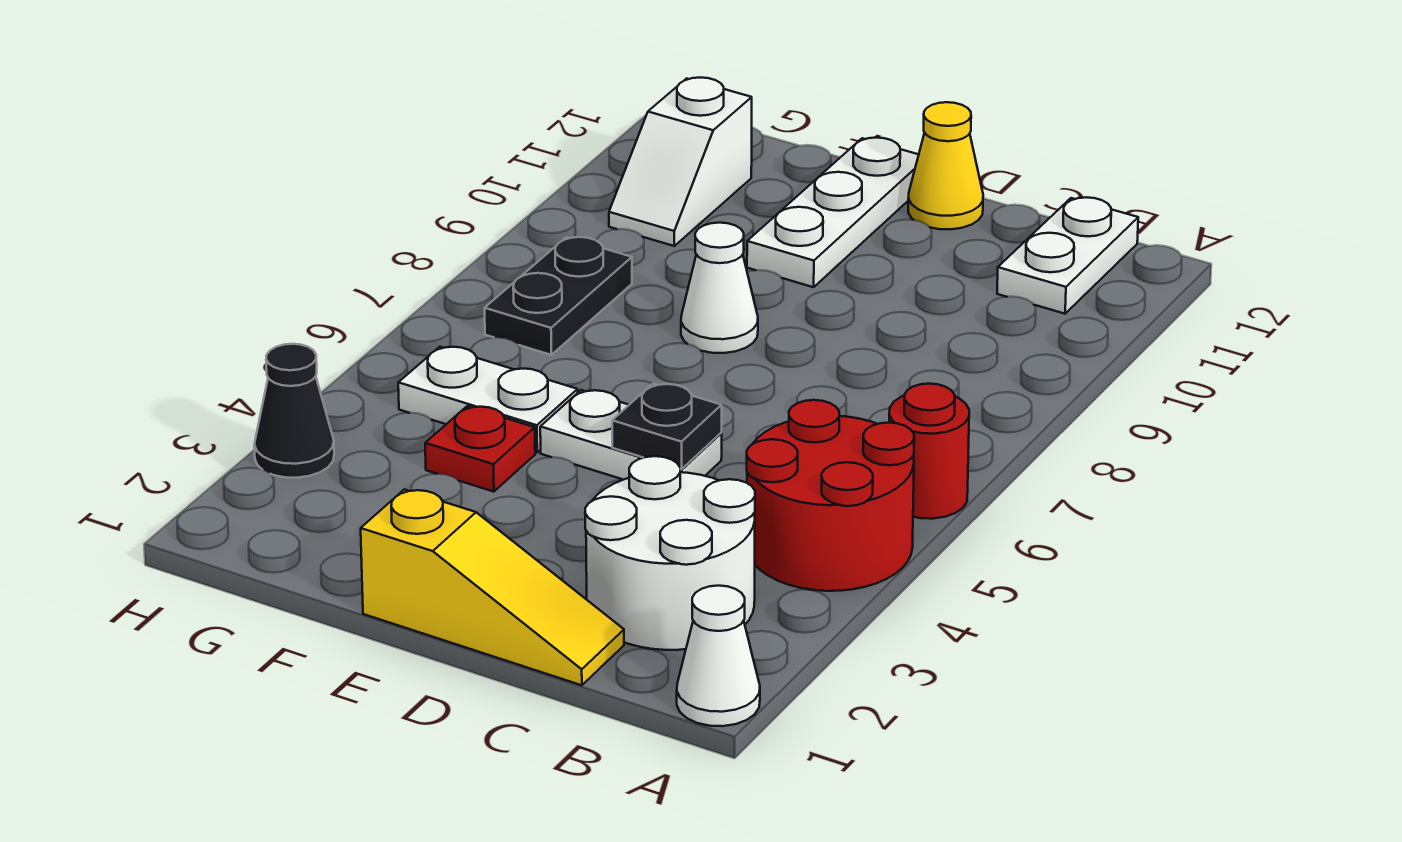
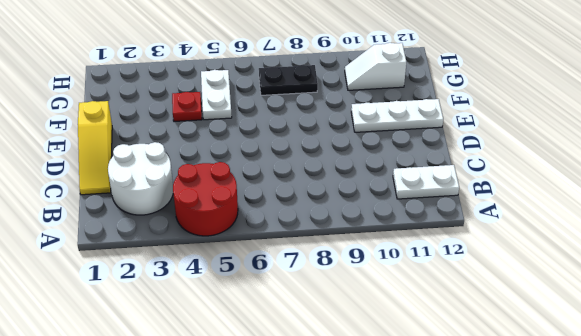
none -> white 1x1 cone [677,586,760,726]
none -> red 1x1 round brick [889,384,969,519]
none -> white 1x2 plate [540,390,722,480]

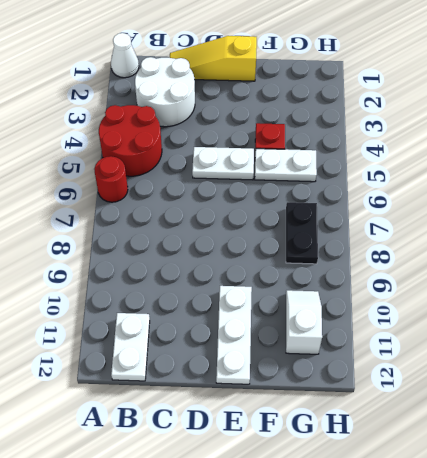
none -> yellow 1x1 cone [908,102,983,229]
none -> white 1x1 cone [681,223,758,353]
none -> black 1x1 cone [254,344,334,478]

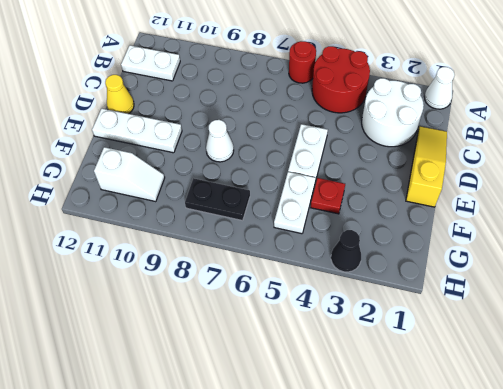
none -> black 1x1 plate [612,384,722,469]

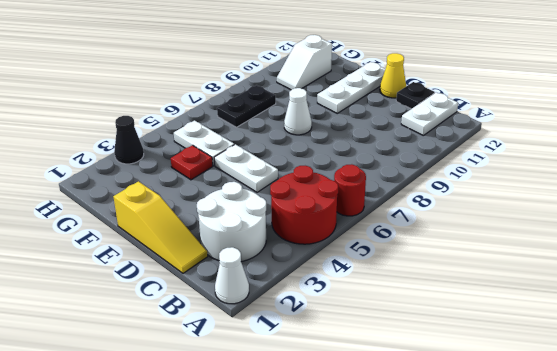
black 1x1 plate [396,82,435,109] -> black 1x1 plate moved to [612,384,722,469]

